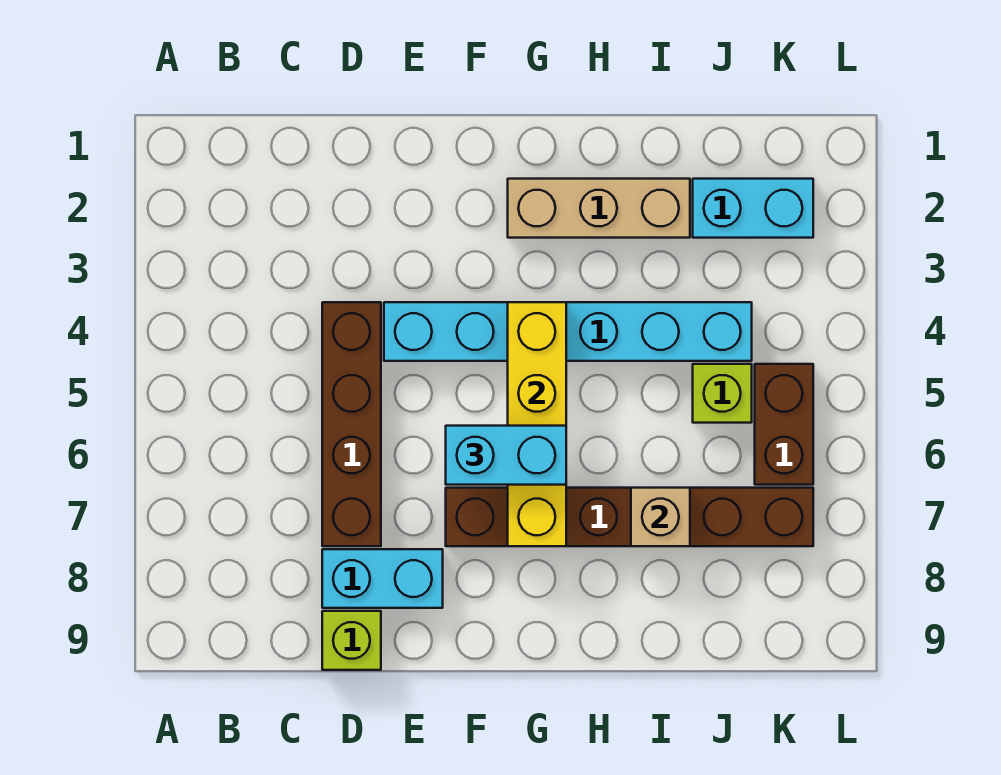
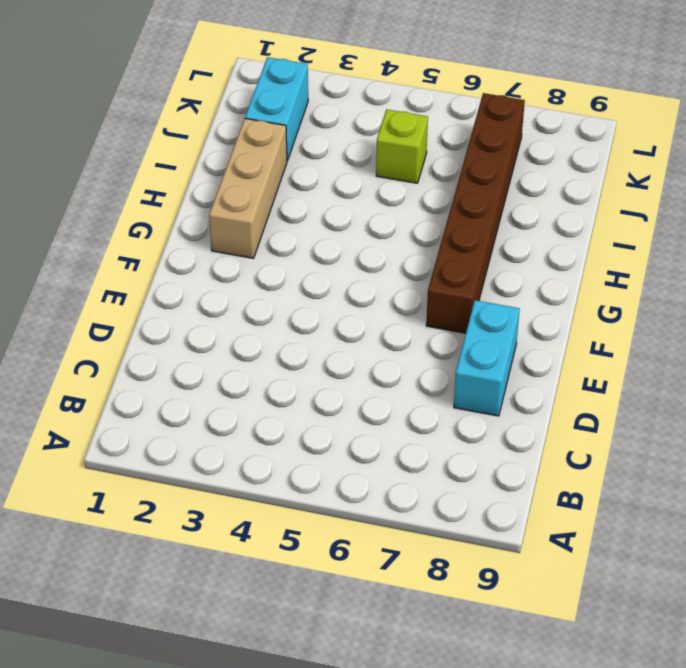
none -> brown 1x4 brick [322,302,381,546]
none -> lime 1x1 brick [322,611,381,670]
none -> cyan 1x6 brick [384,302,752,361]

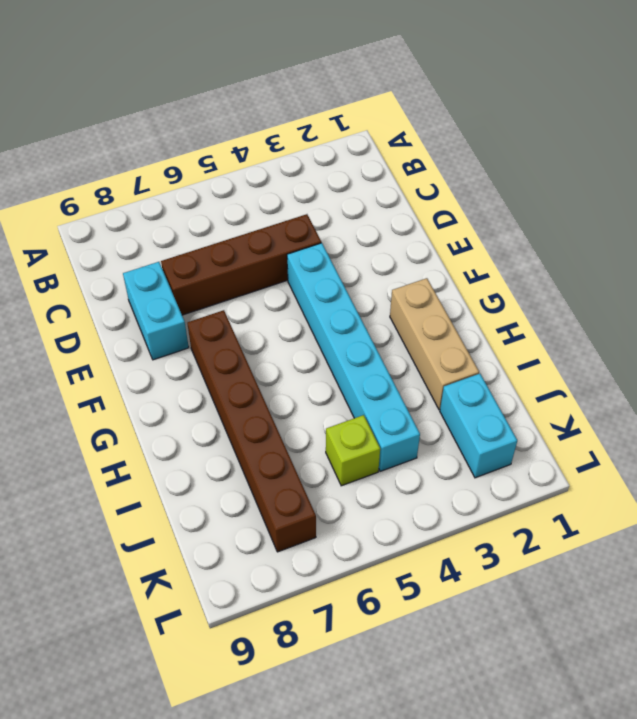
none -> lime 1x1 brick [322,611,381,670]
none -> brown 1x2 brick [755,364,813,485]
none -> yellow 1x4 brick [508,302,566,546]

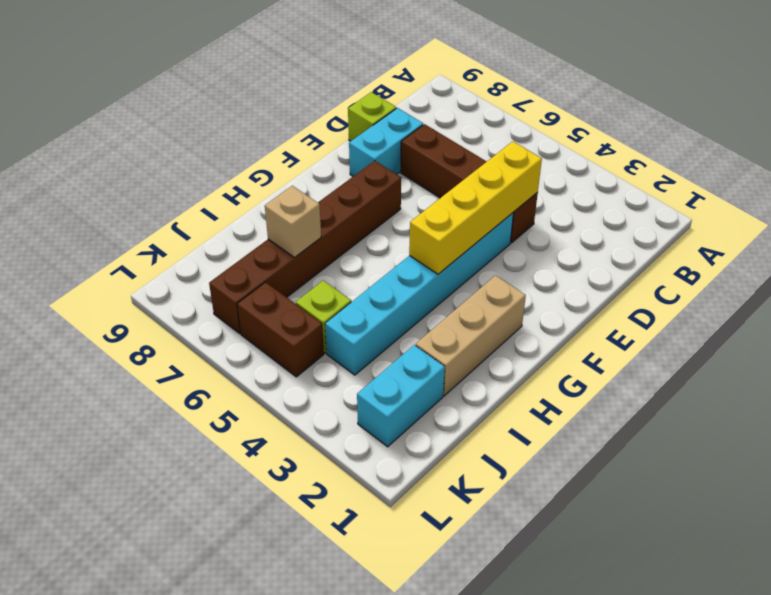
yellow 1x4 brick [409,141,542,274] -> yellow 1x4 brick turned to [508,302,566,546]
none -> cyan 1x2 brick [446,426,566,485]

